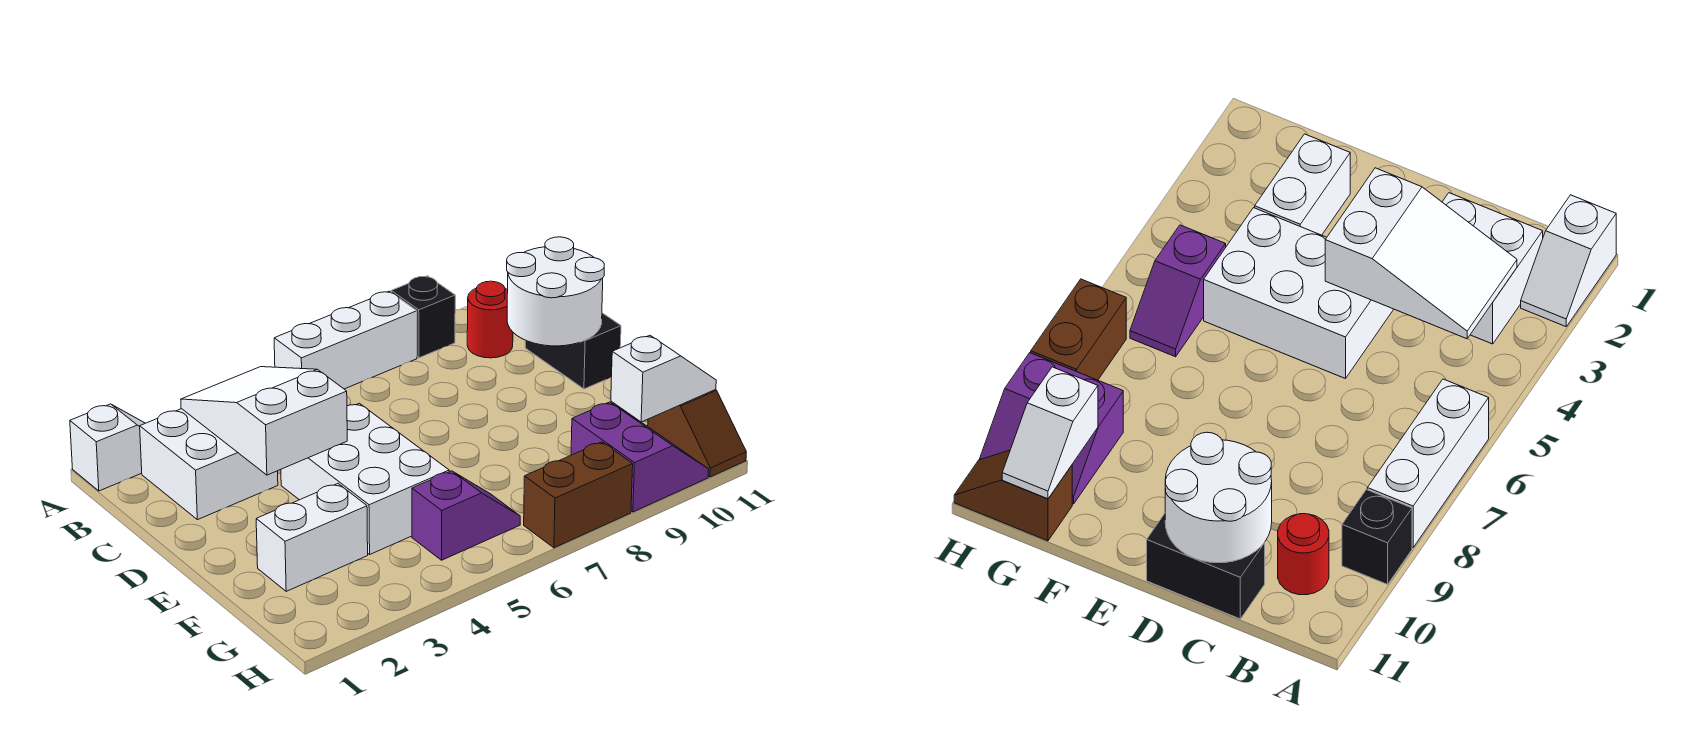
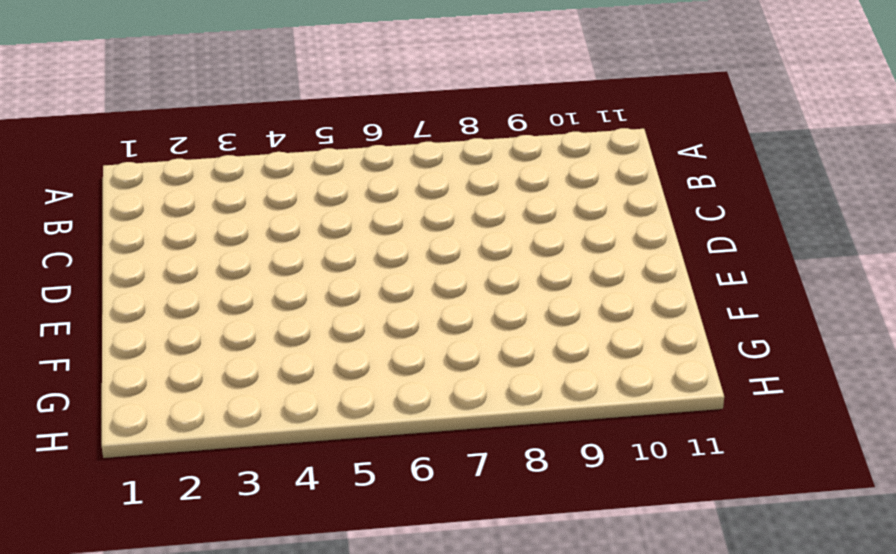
none -> white 1x2 slope [70,404,145,491]
none -> white 1x3 brick [274,291,417,389]
none -> black 1x1 brick [391,276,455,358]

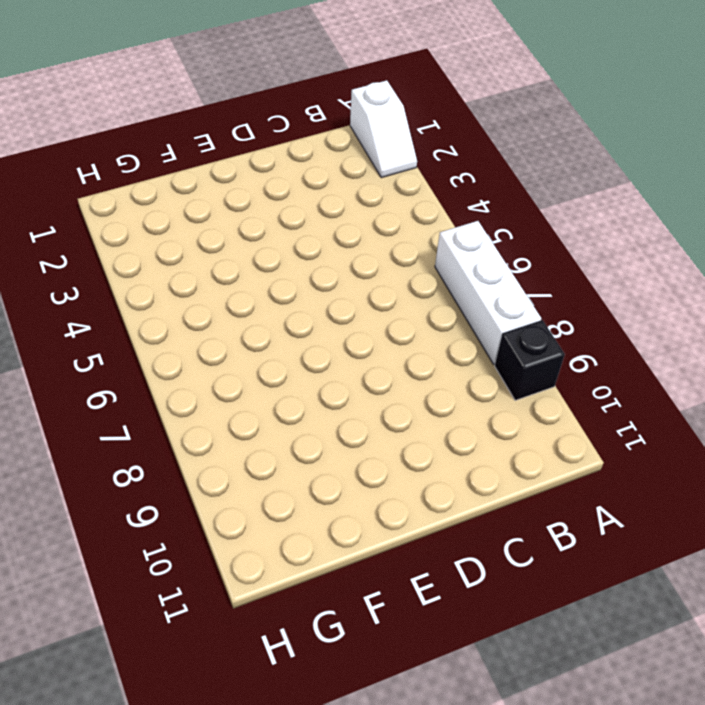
none -> white 2x2 brick [140,409,278,520]
none -> red 1x1 round brick [467,281,513,358]
none -> black 1x2 brick [525,313,621,389]

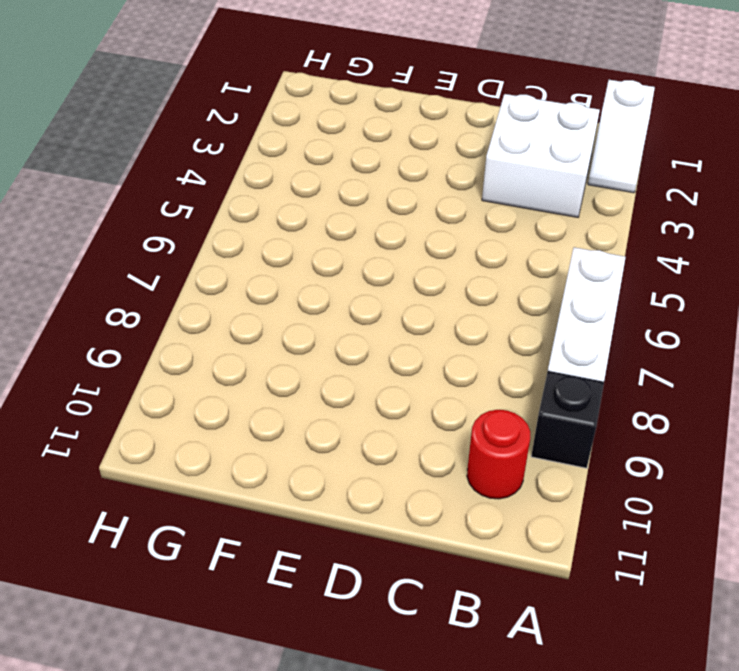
none -> black 1x2 brick [525,313,621,389]
none -> white 2x3 brick [281,403,449,554]
none -> white 1x2 brick [256,484,368,591]

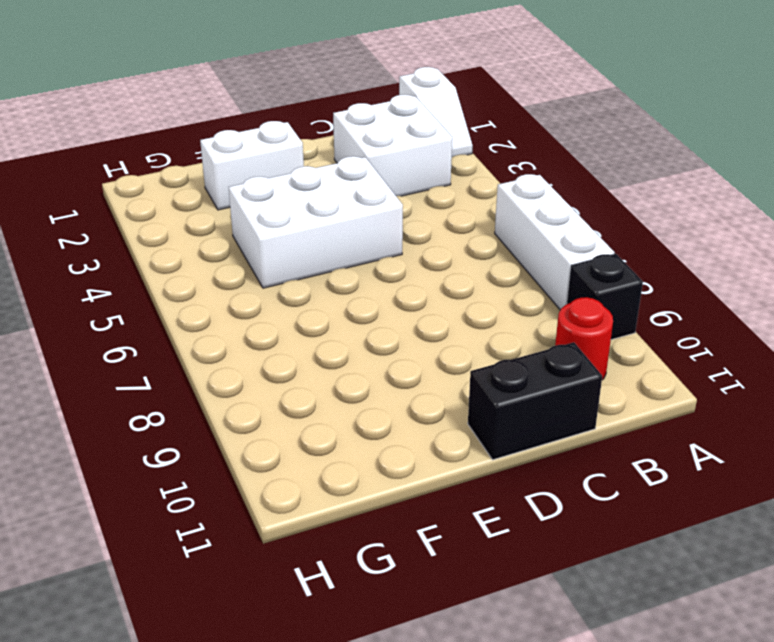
white 1x2 brick [200,121,304,210] -> white 1x2 brick turned to [256,484,368,591]
none -> purple 1x2 slope [412,471,520,560]
none -> purple 2x2 slope [571,402,709,512]
none -> brown 1x2 slope [648,390,746,477]

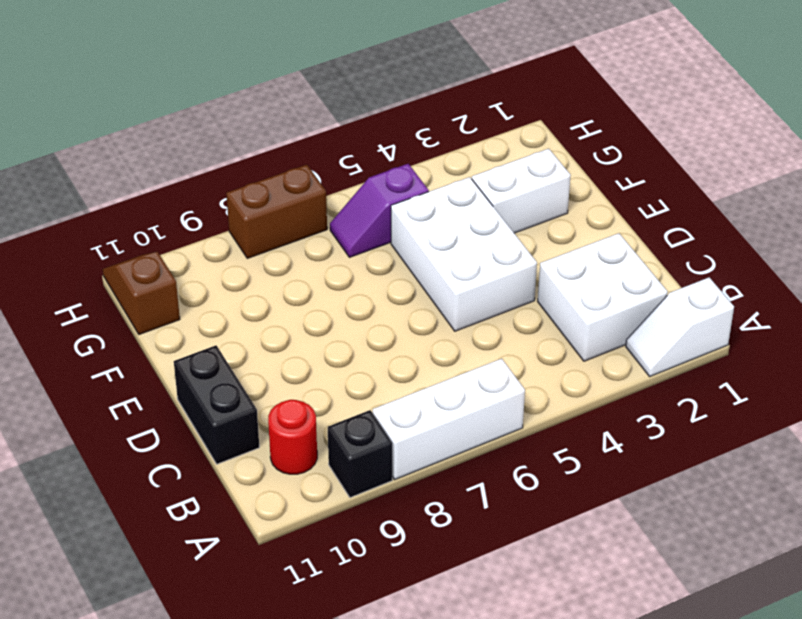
none -> purple 2x2 slope [571,402,709,512]
none -> white 2x3 slope [181,367,347,475]
none -> white 2x2 round brick [507,237,604,346]

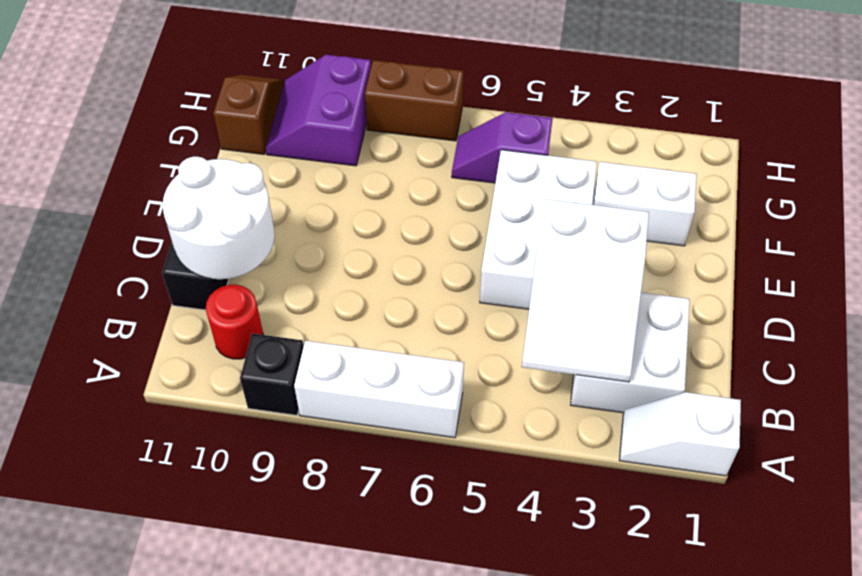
none -> white 1x2 slope [611,335,716,422]

